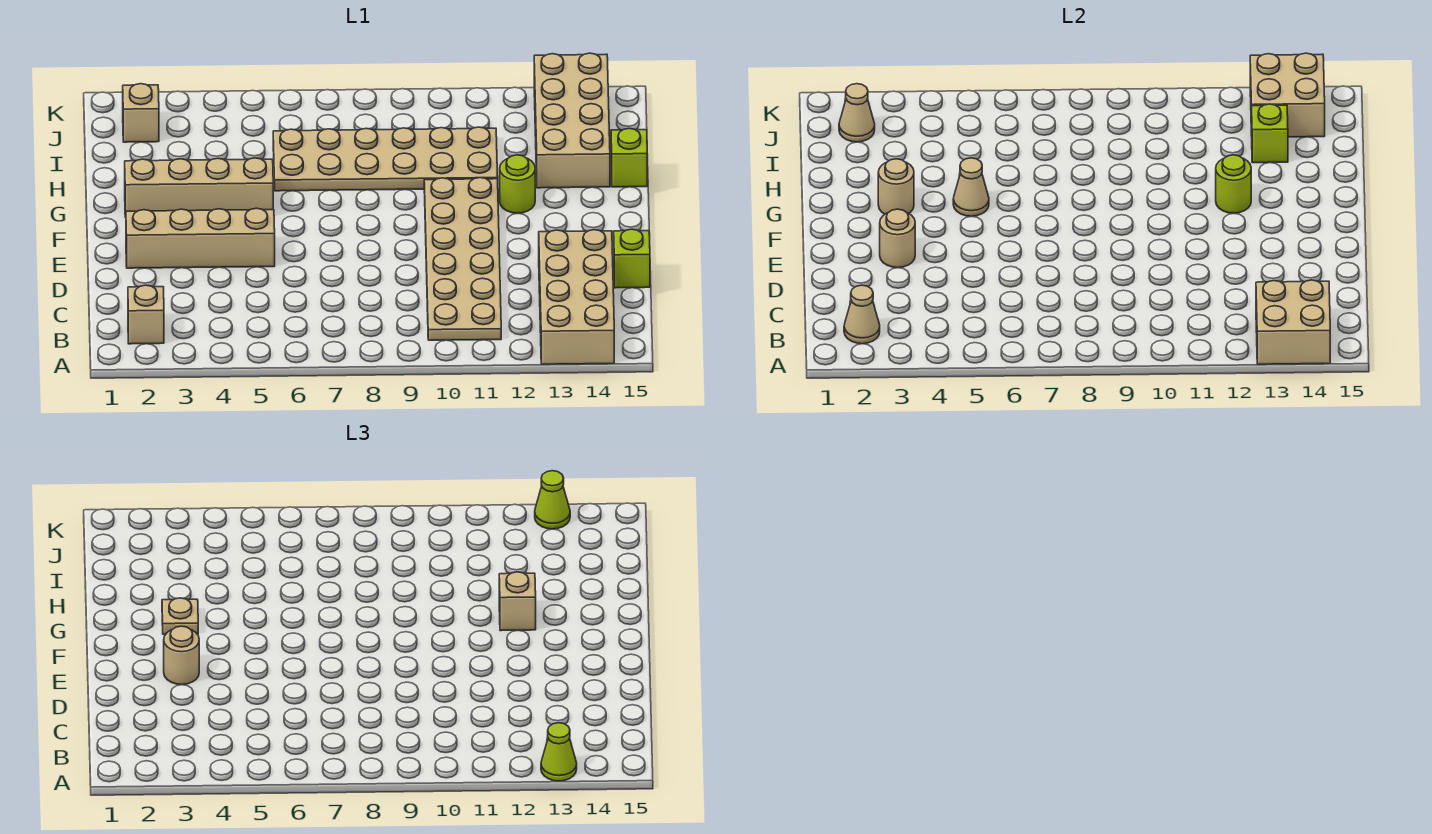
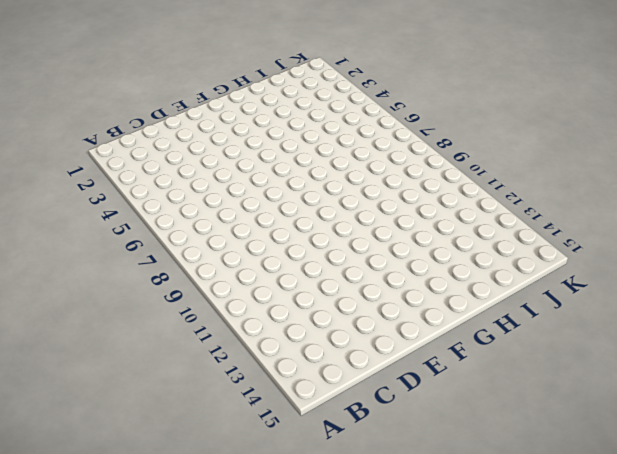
none -> tan 2x4 brick [539,230,614,364]
none -> tan 1x1 brick [128,285,164,344]
none -> tan 2x6 plate [424,178,501,340]

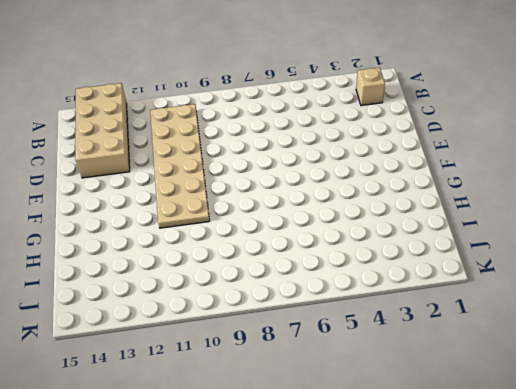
none -> lime 1x1 brick [614,229,650,288]
none -> tan 1x4 brick [126,208,275,268]
none -> tan 1x4 brick [125,158,273,217]

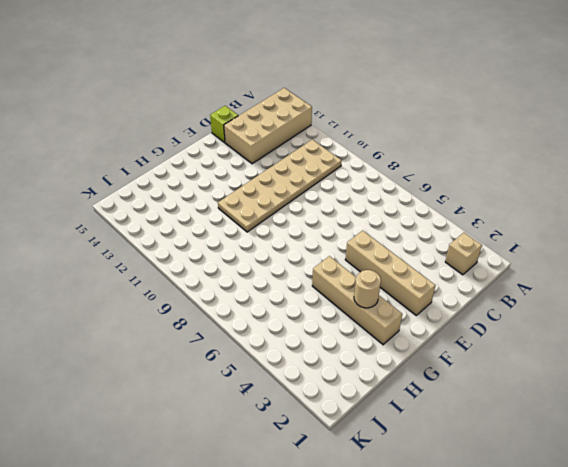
none -> lime 1x1 round brick [500,155,535,213]
none -> tan 2x6 plate [273,127,498,191]
none -> tan 2x4 brick [534,53,610,188]

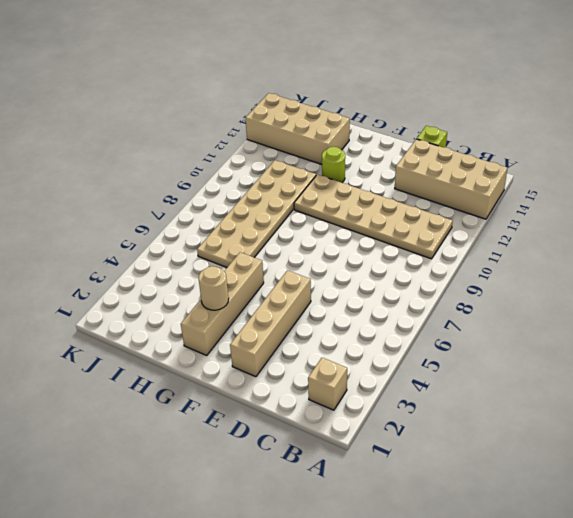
none -> lime 1x1 brick [611,128,647,187]
none -> tan 1x1 brick [123,84,159,142]
none -> tan 2x2 brick [1256,280,1330,364]

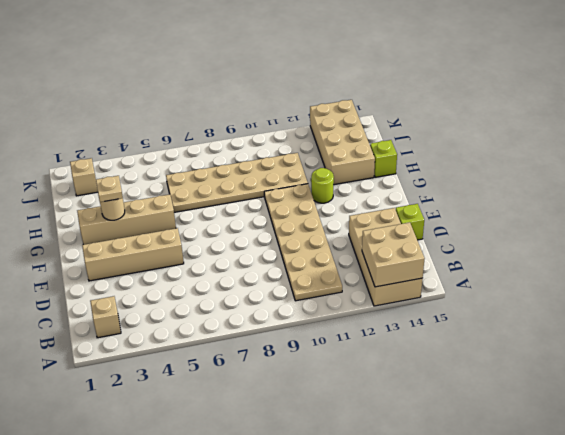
none -> tan 1x1 cone [844,285,880,344]
none -> tan 1x1 round brick [880,209,915,268]
none -> tan 1x1 cone [953,158,989,216]

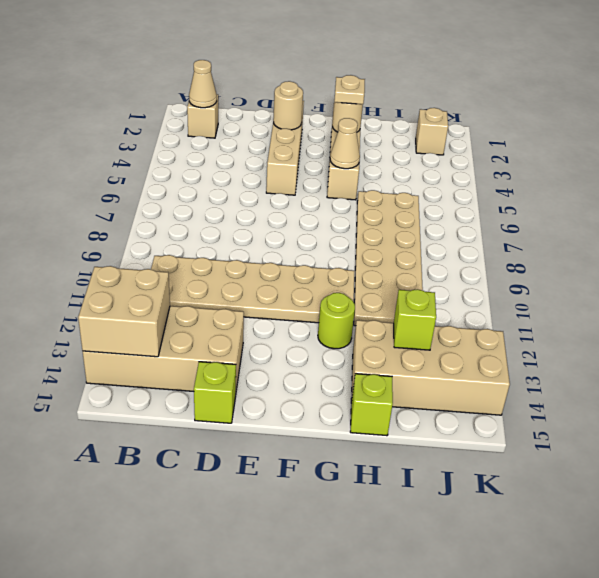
none -> lime 1x1 round brick [1216,155,1251,213]
none -> tan 1x1 cone [839,84,875,142]
none -> tan 2x2 brick [1250,53,1325,137]

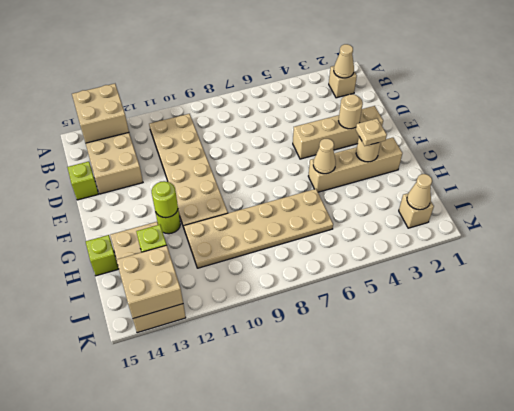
none -> lime 1x1 cone [541,723,577,781]
none -> tan 1x1 round brick [164,626,199,685]
none -> tan 1x1 brick [499,572,536,631]

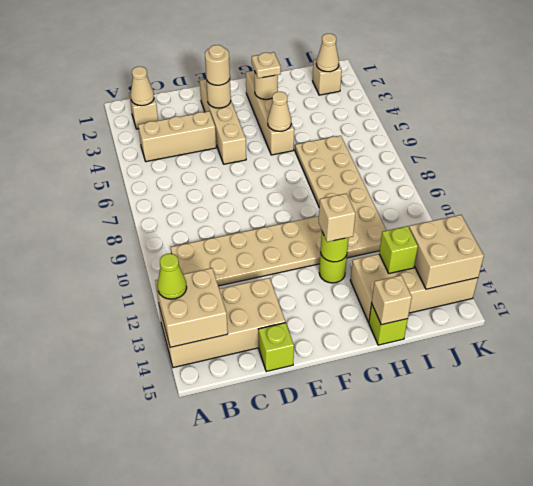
tan 1x3 brick [138,111,216,162] -> none
tan 1x1 brick [372,275,412,325] -> none
none -> lime 1x1 cone [535,471,570,529]

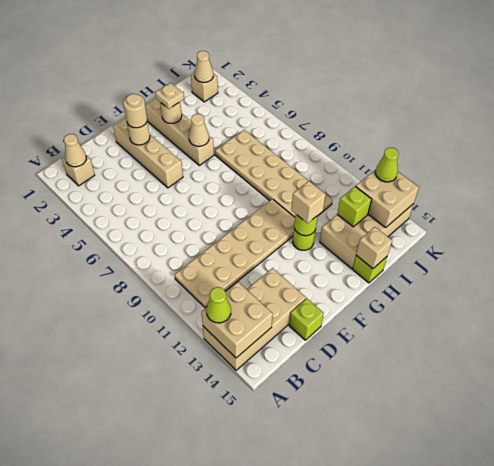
tan 1x1 brick [356,227,392,269] -> none

